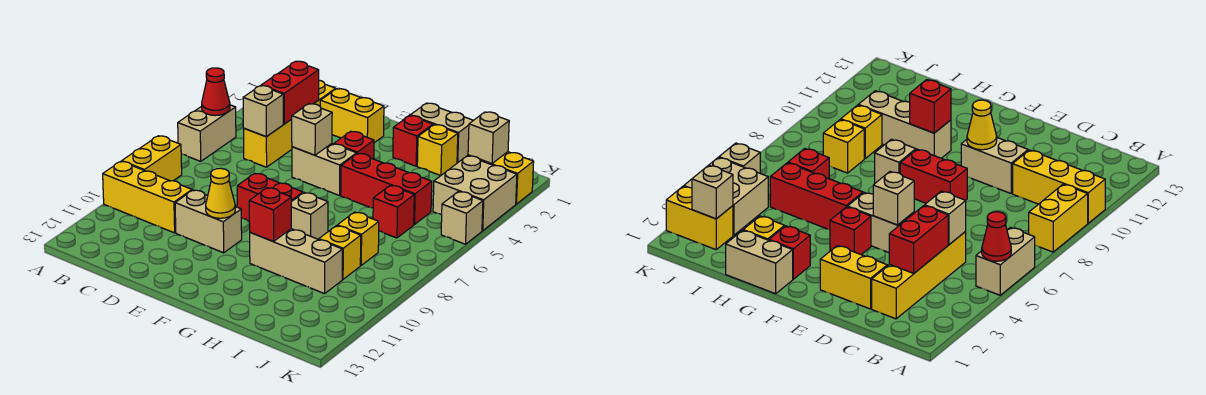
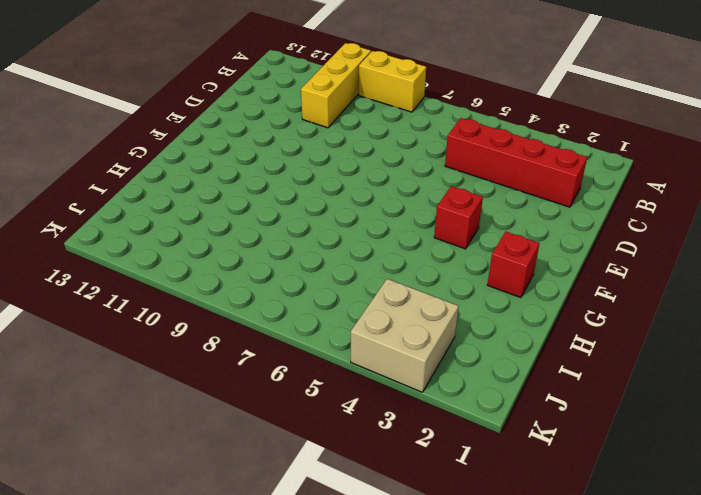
red 1x4 brick [445,118,587,207] -> yellow 1x4 brick [243,80,336,167]
none -> tan 1x2 brick [178,105,236,161]
none -> yellow 1x2 brick [320,89,384,143]
none -> tan 1x2 brick [175,190,242,253]

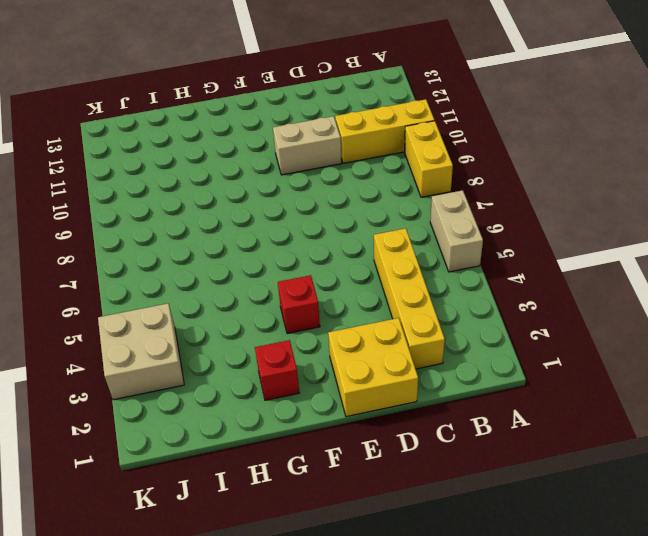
yellow 2x2 brick [328,318,418,417] -> yellow 1x2 brick [320,89,384,143]
none -> tan 1x2 brick [292,144,357,196]
none -> red 1x2 brick [237,173,303,221]
none -> tan 1x2 brick [410,103,473,163]

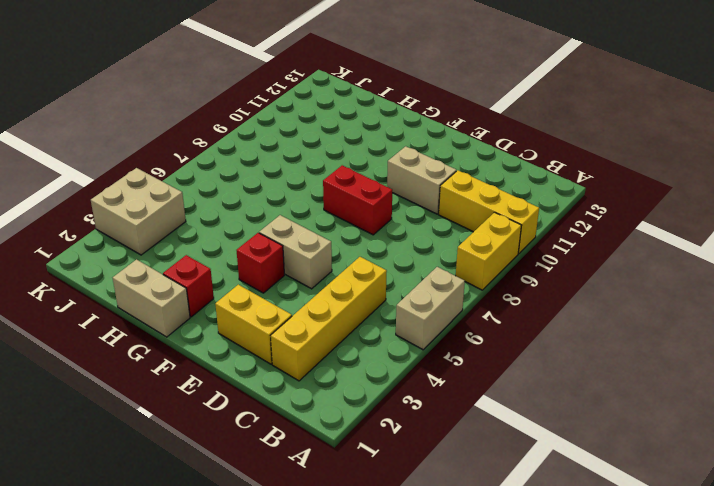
none -> red 1x3 brick [341,153,432,225]
none -> tan 1x1 brick [291,193,328,240]
none -> tan 1x3 brick [250,229,342,294]

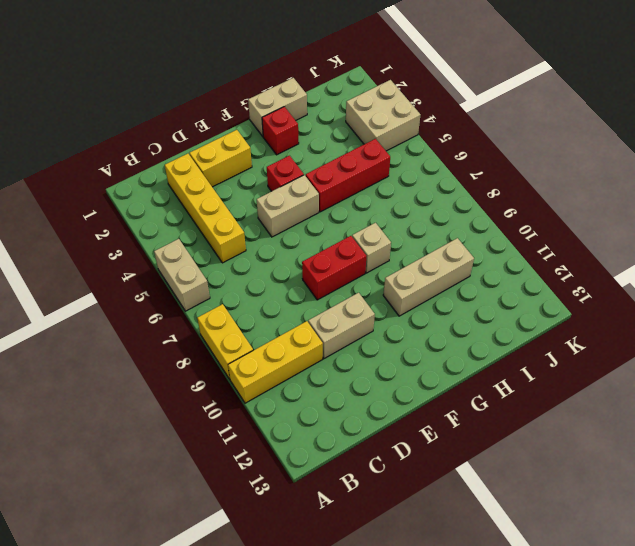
none -> yellow 1x1 brick [417,125,458,176]
none -> red 1x1 brick [373,185,414,238]
none -> yellow 1x1 brick [337,212,379,265]

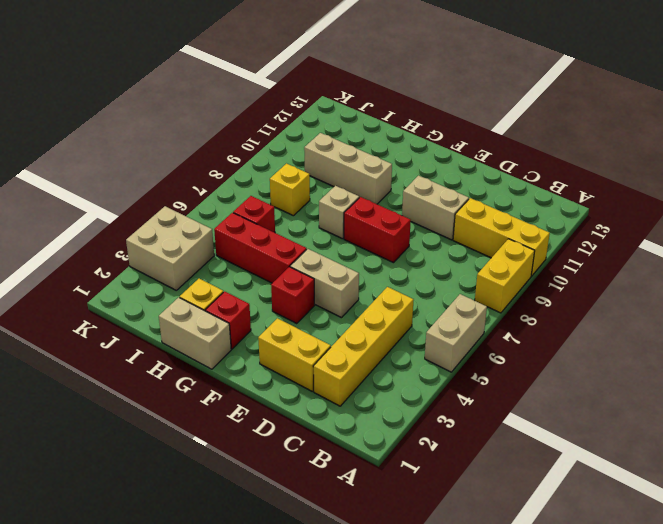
none -> yellow 1x1 brick [319,226,361,279]
none -> yellow 1x2 brick [468,152,534,204]
none -> tan 1x1 brick [441,191,483,244]

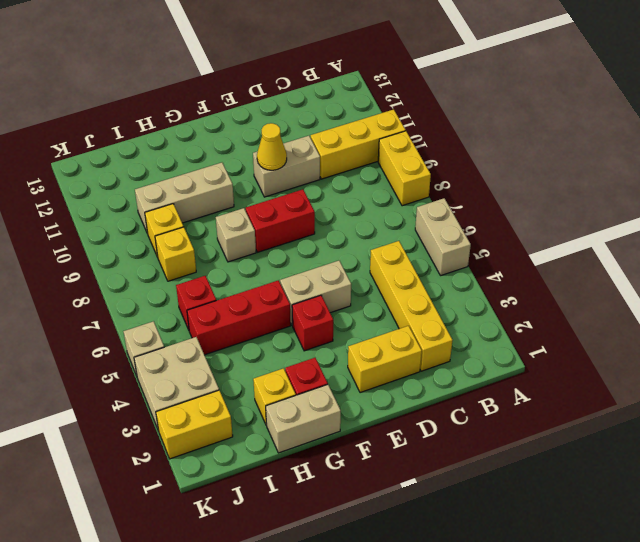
none -> red 1x1 cone [202,68,230,116]
none -> red 1x2 brick [261,61,319,124]
none -> tan 1x1 brick [243,86,283,137]

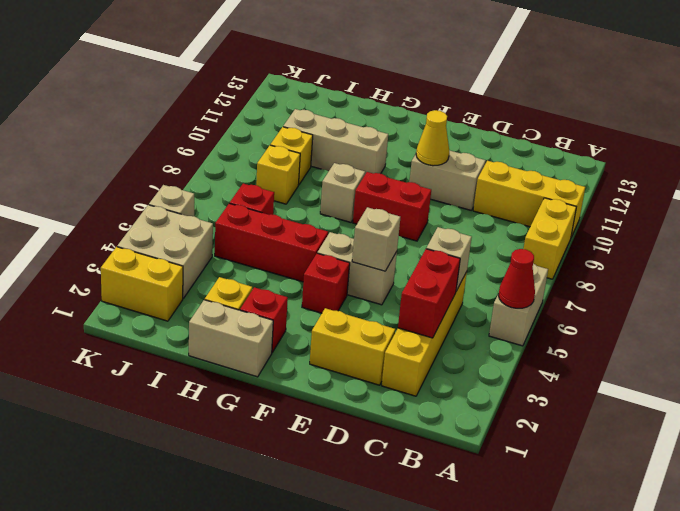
none -> red 1x1 brick [249,188,291,241]
none -> tan 1x1 brick [468,112,509,164]

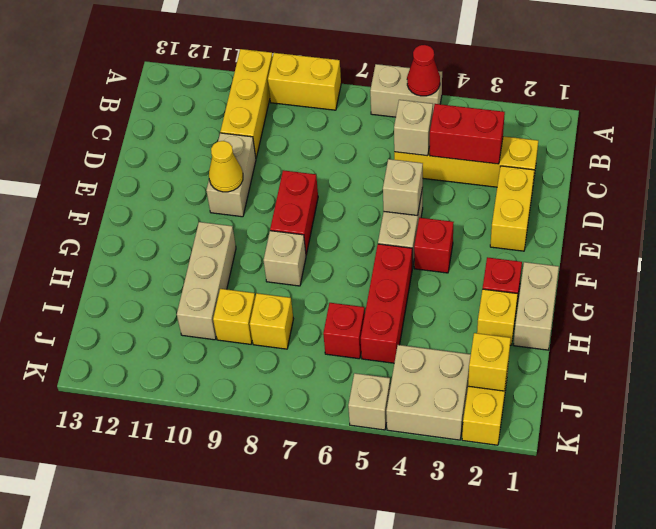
yellow 1x1 brick [468,333,511,391] -> tan 1x1 brick [468,112,509,164]
none -> red 1x1 brick [249,188,291,241]

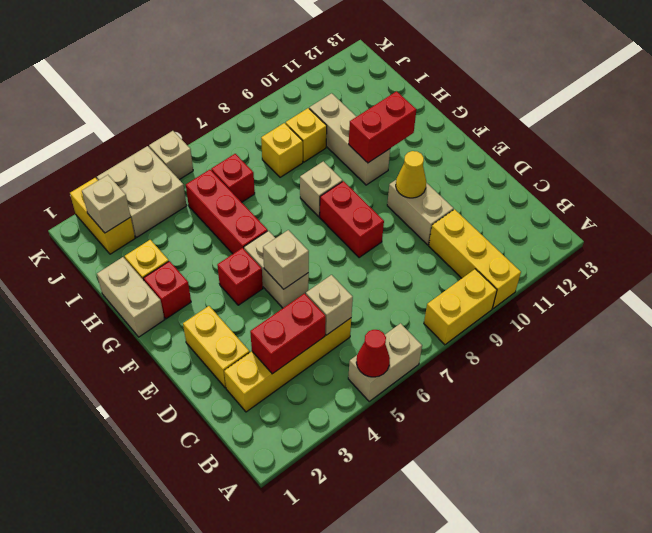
red 1x2 brick [349,91,416,163] -> red 1x1 brick [249,188,291,241]

